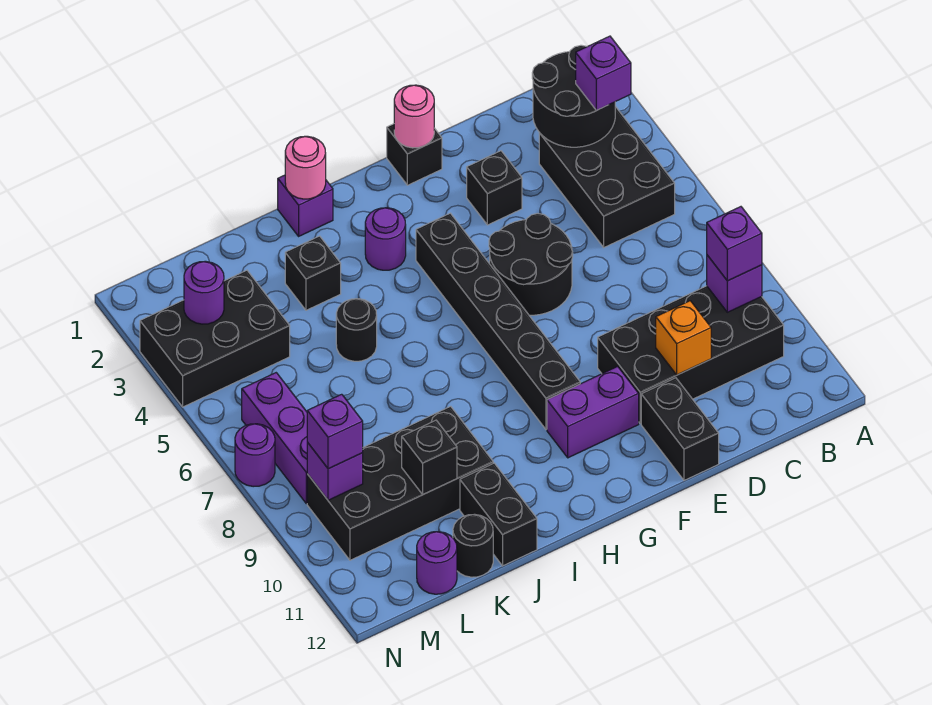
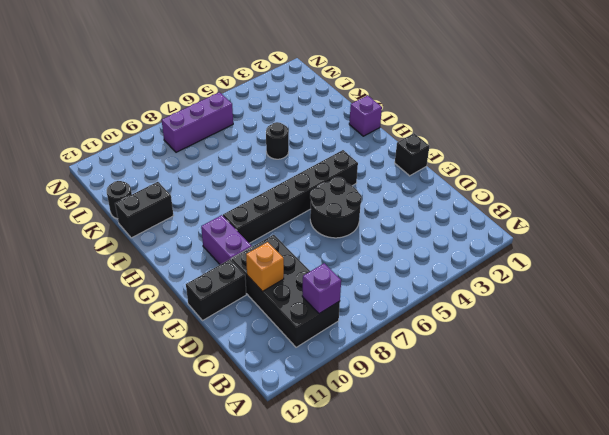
none -> black 2x3 brick [539,106,675,247]
none -> black 1x1 brick [467,151,522,225]
none -> purple 1x1 round brick [365,208,406,270]
none -> black 1x1 brick [285,236,341,310]

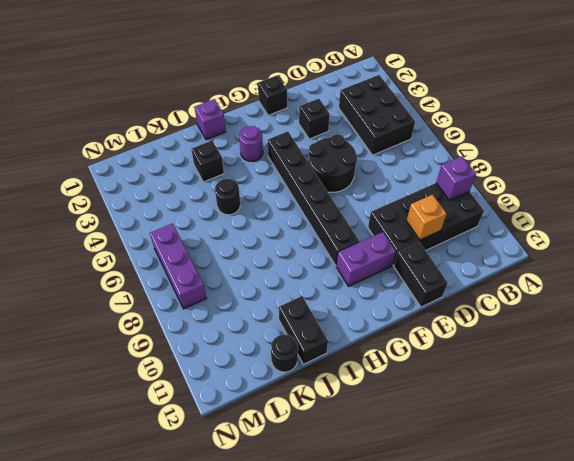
none -> black 2x4 brick [307,406,493,560]
none -> black 2x3 brick [140,270,290,407]
none -> purple 1x1 round brick [417,532,457,594]
none -> purple 1x1 round brick [235,424,275,487]

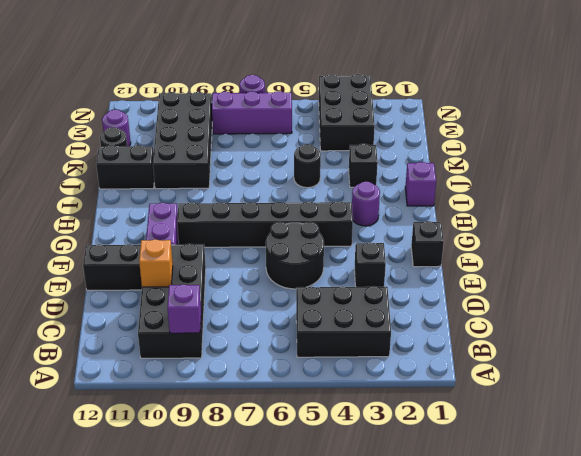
none -> black 2x2 round brick [532,45,615,147]
none -> pink 1x1 round brick [394,85,434,148]
none -> pink 1x1 round brick [285,136,326,199]
none -> black 1x1 brick [402,420,457,494]

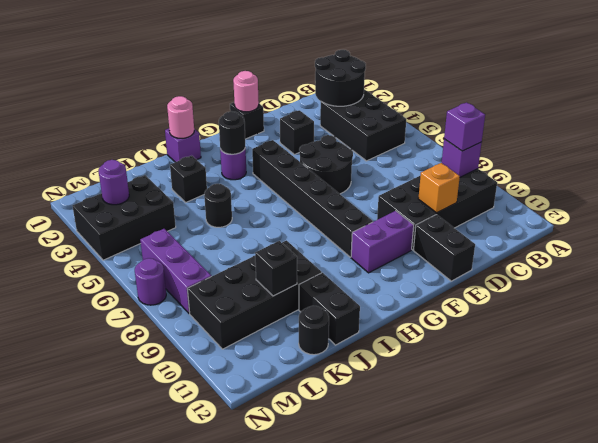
black 1x1 round brick [219,111,245,154] -> none
none -> purple 1x1 round brick [417,532,457,594]
none -> purple 1x1 brick [307,442,363,500]
none -> purple 1x1 brick [576,36,631,111]
none -> purple 1x1 brick [307,394,363,469]

